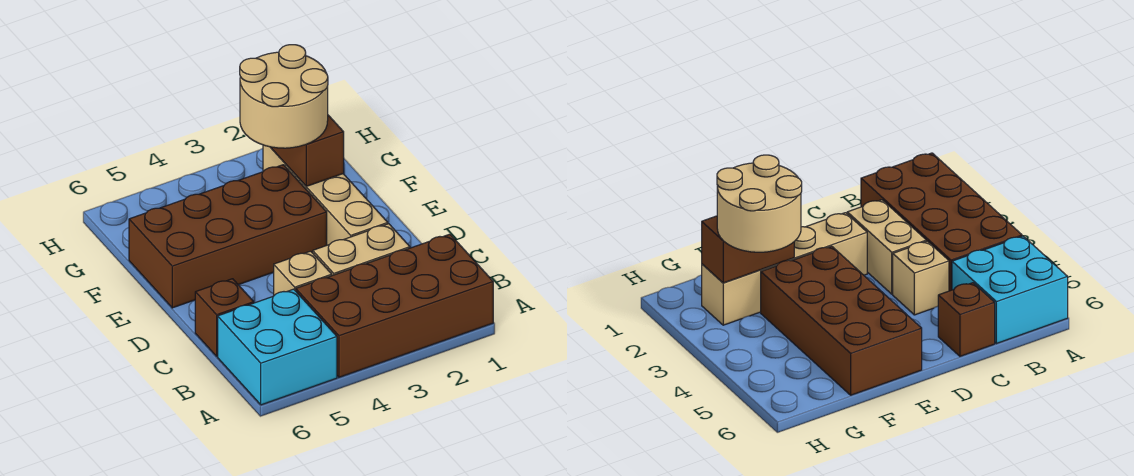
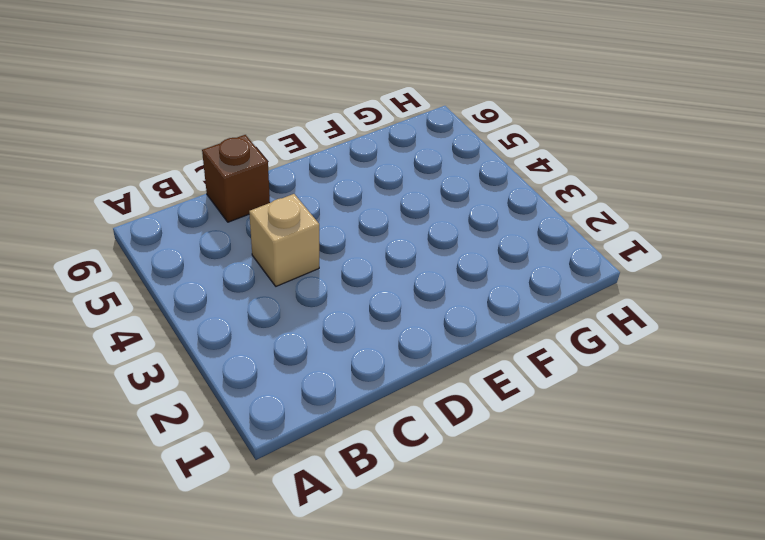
none -> brown 2x4 brick [296,234,493,377]
none -> cyan 2x2 brick [218,289,337,405]

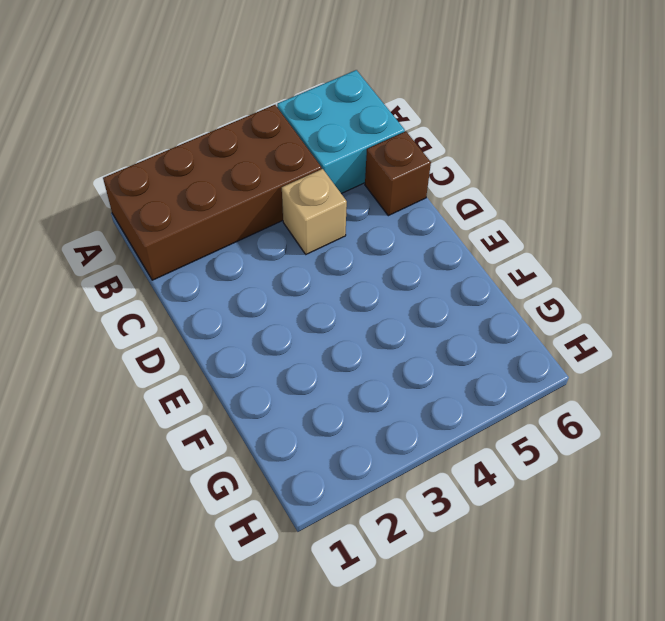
none -> tan 1x2 brick [313,224,410,275]
none -> tan 1x4 brick [263,145,388,245]

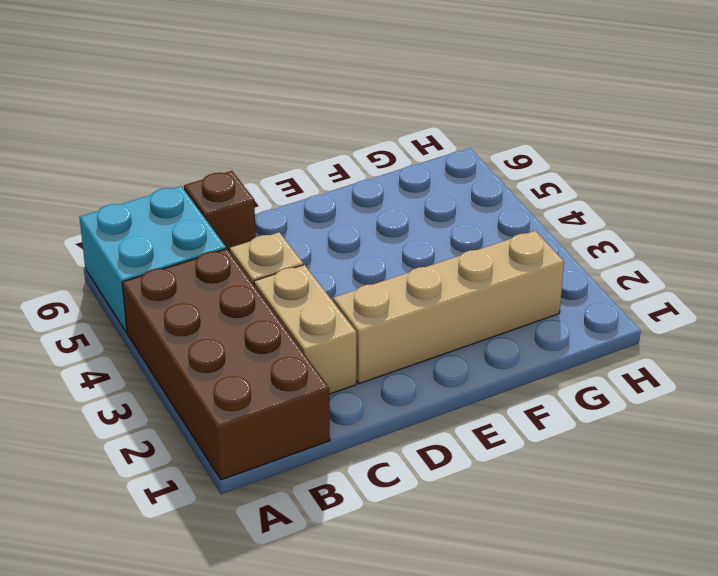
none -> brown 2x4 brick [129,165,327,308]
none -> brown 1x2 brick [271,115,344,186]

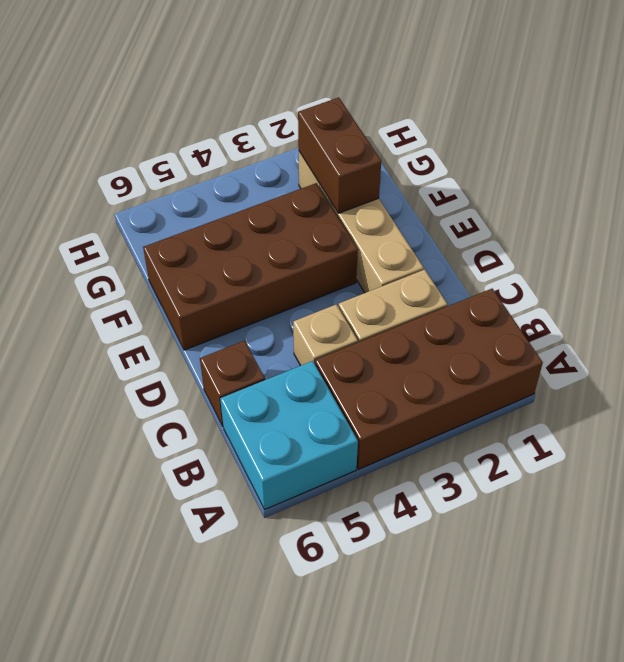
none -> tan 2x2 round brick [240,45,328,148]

